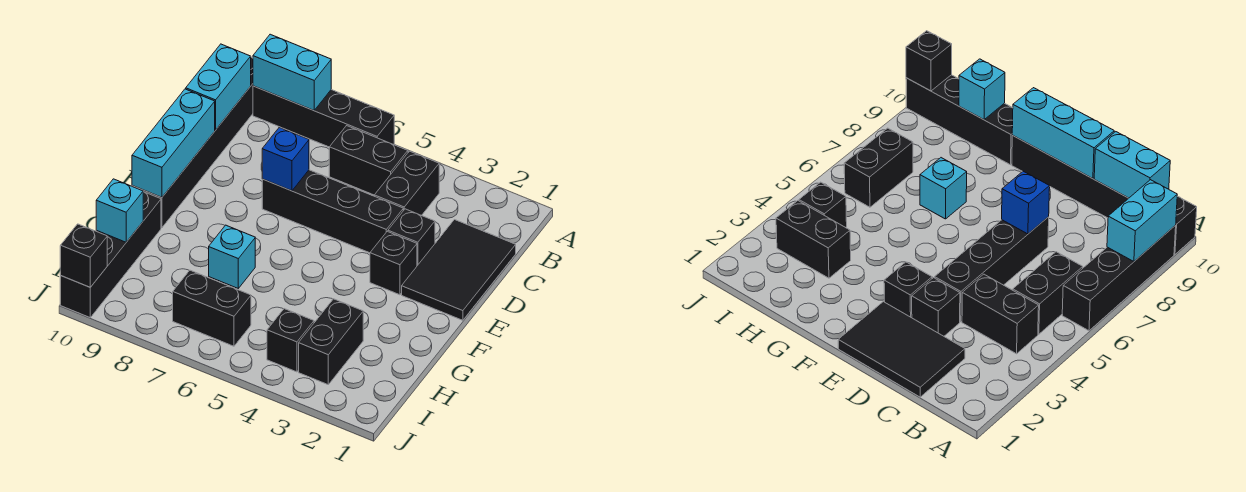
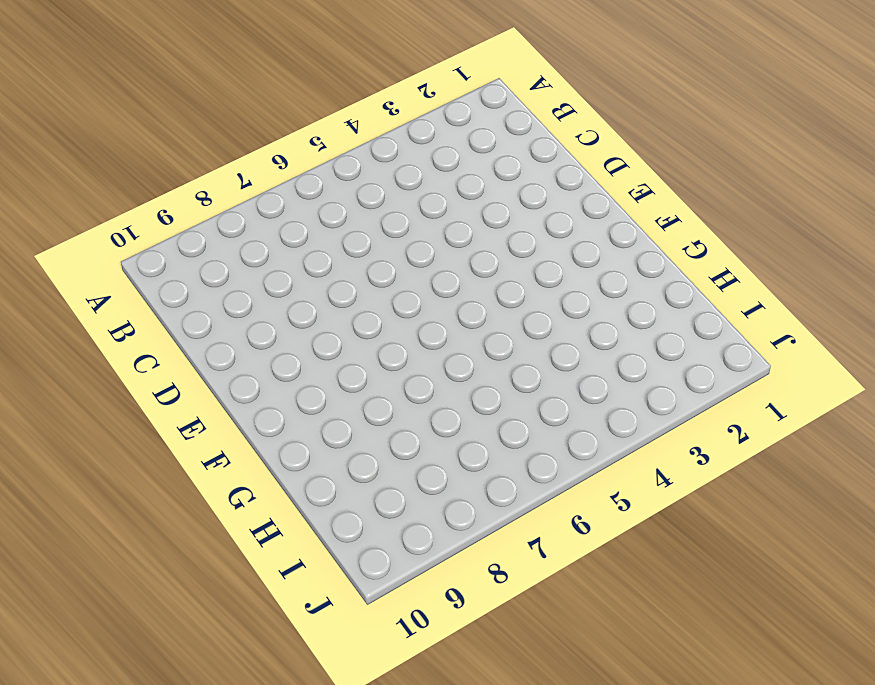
none -> black 1x4 brick [253,86,394,147]
none -> black 1x6 brick [132,57,253,228]
none -> black 1x2 brick [374,151,439,216]

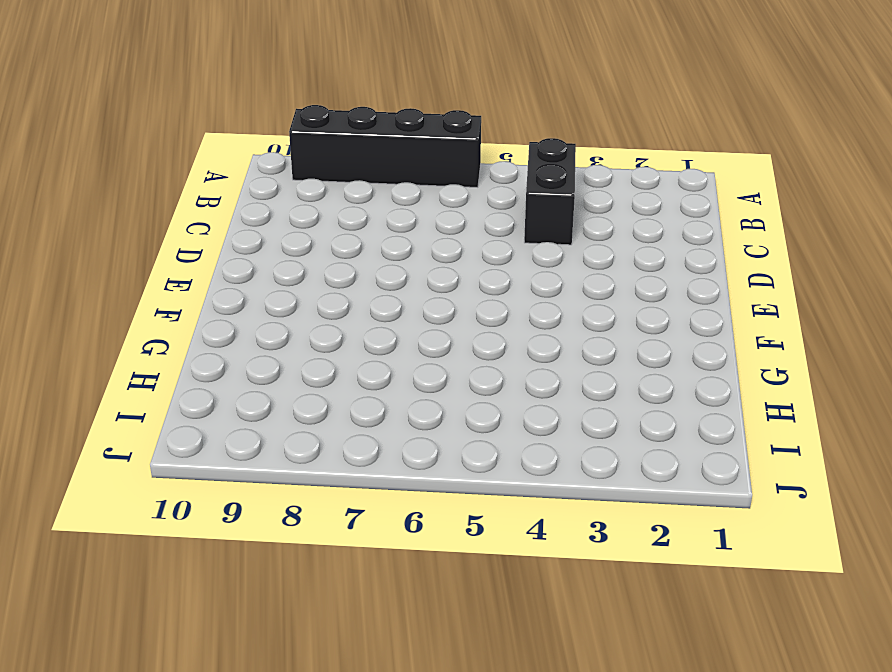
none -> black 1x6 brick [132,57,253,228]
none -> black 1x2 brick [329,126,408,195]
none -> black 2x3 tile [402,220,516,320]

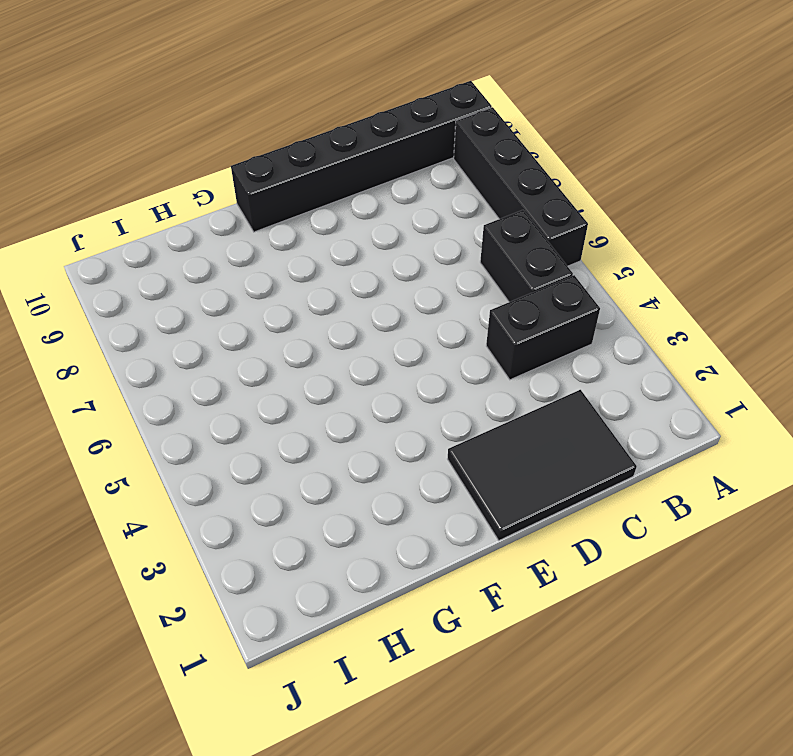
none -> black 1x1 brick [388,209,435,266]
none -> black 1x4 brick [262,170,403,253]
none -> black 1x1 brick [370,231,417,295]

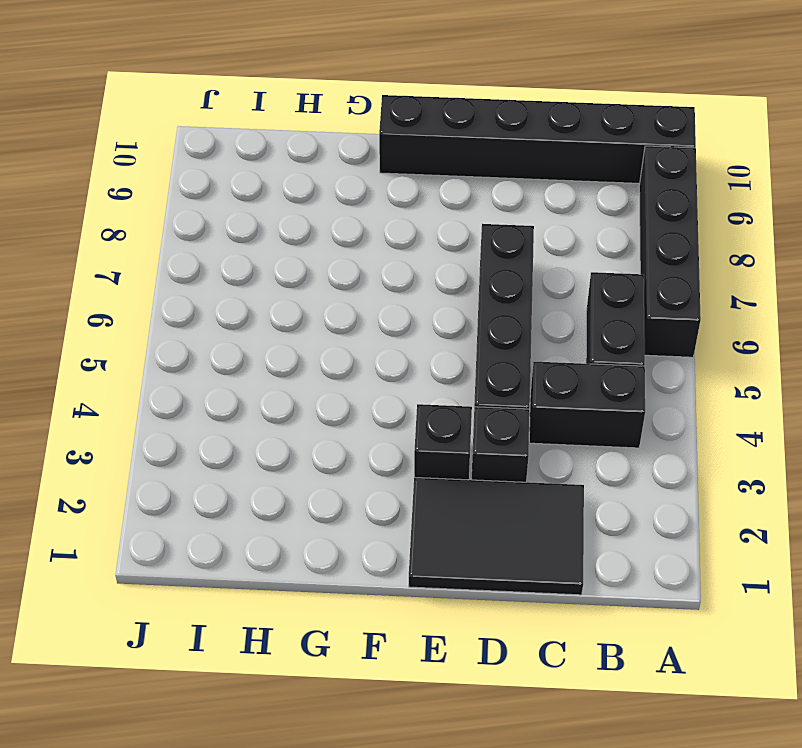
none -> cyan 1x1 brick [209,225,255,288]
none -> black 1x4 brick [60,192,161,317]
none -> black 1x2 brick [299,299,363,385]

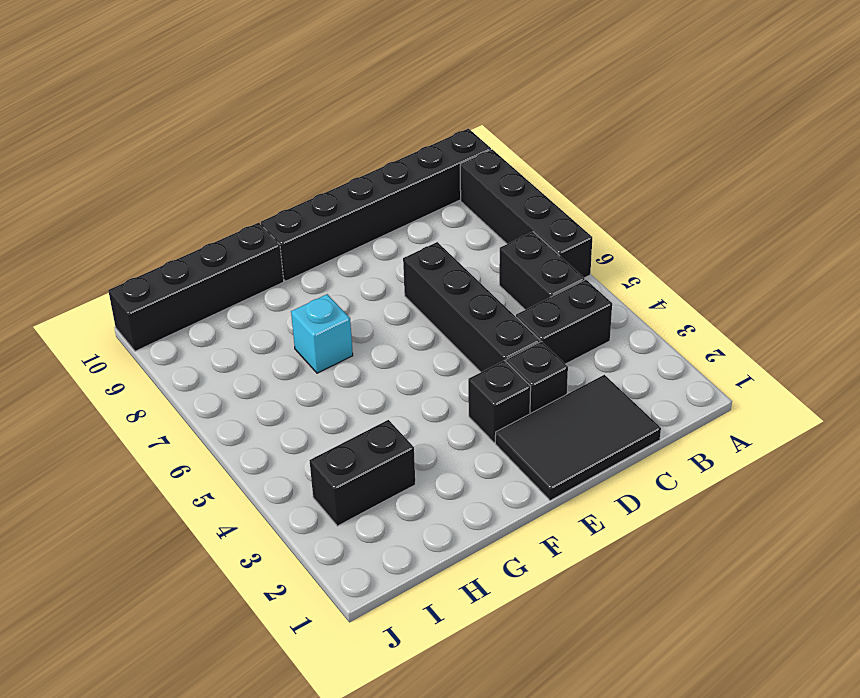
none -> black 1x1 brick [267,309,314,372]
none -> black 1x2 brick [173,270,251,346]
none -> cyan 1x2 brick [253,34,331,110]

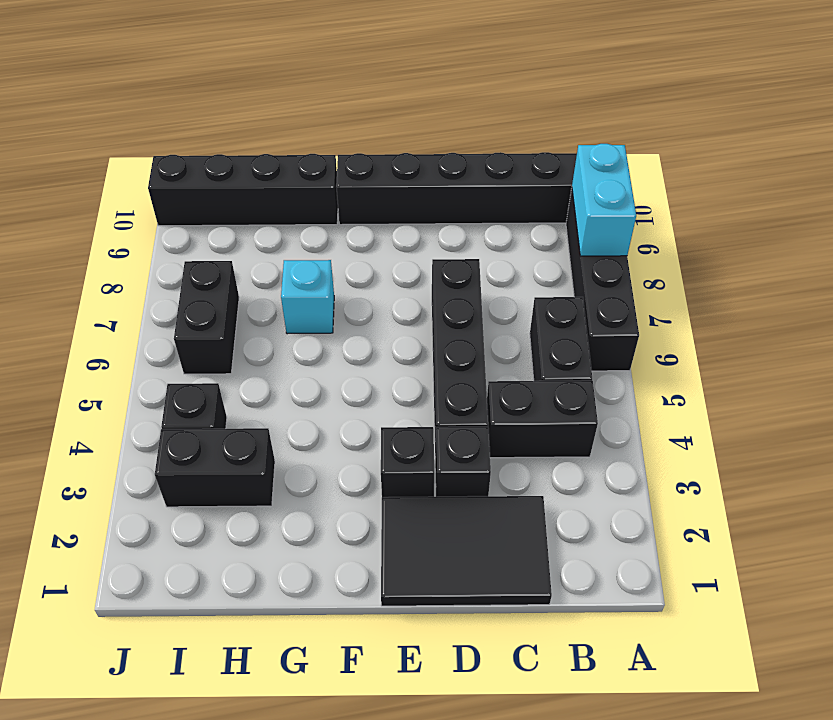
none -> cyan 1x2 brick [186,44,251,130]
none -> blue 1x1 brick [262,127,309,191]
none -> cyan 1x3 brick [132,89,215,197]

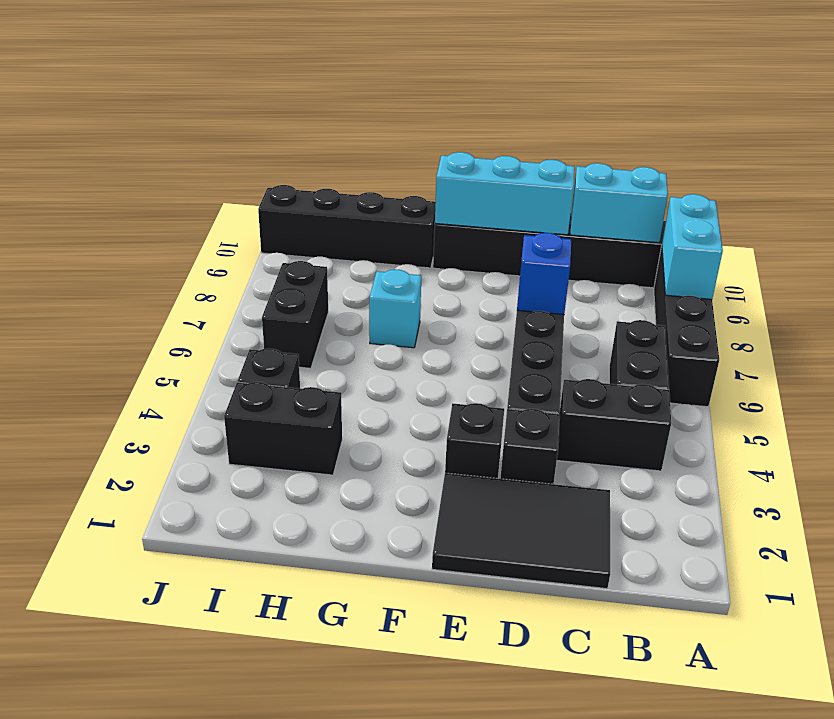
none -> cyan 1x1 brick [96,179,143,242]
none -> black 1x1 brick [60,224,107,287]

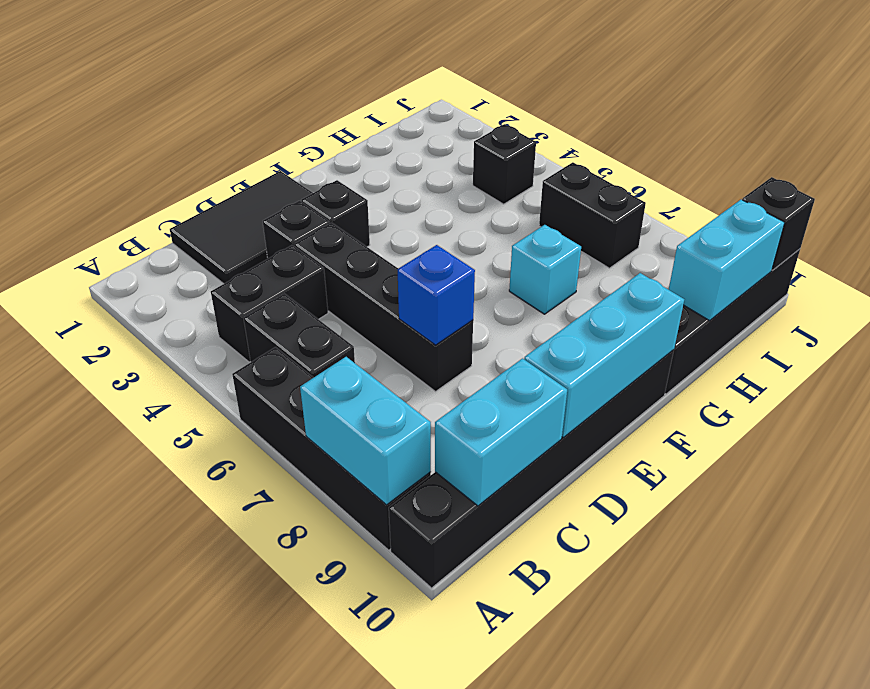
cyan 1x2 brick [668,200,785,321] -> cyan 1x1 brick [96,179,143,242]
none -> black 1x2 brick [299,299,363,385]

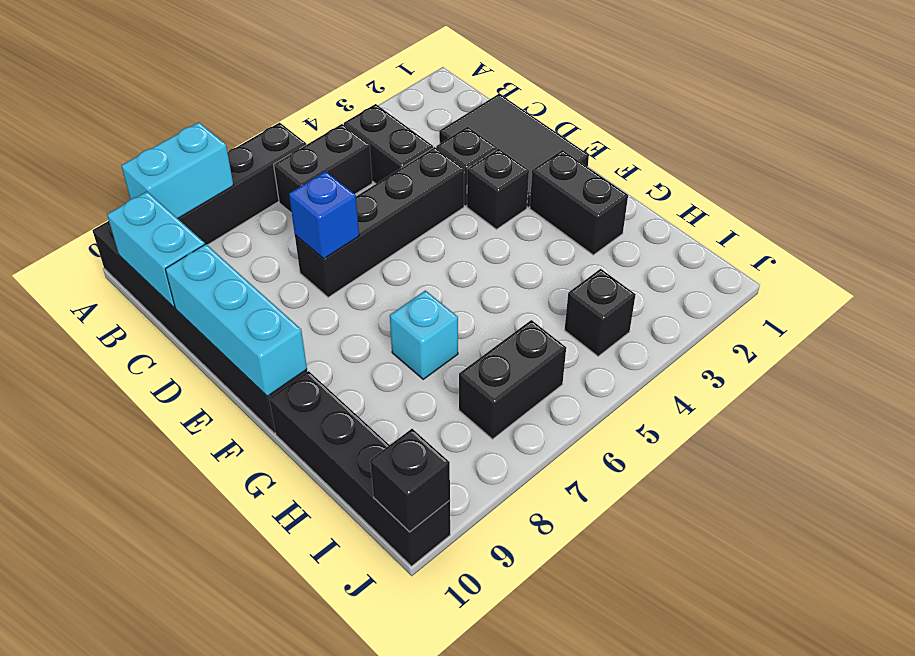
black 1x2 brick [530,150,628,255] -> black 1x2 brick moved to [299,299,363,385]
none -> cyan 1x1 brick [96,179,143,242]

